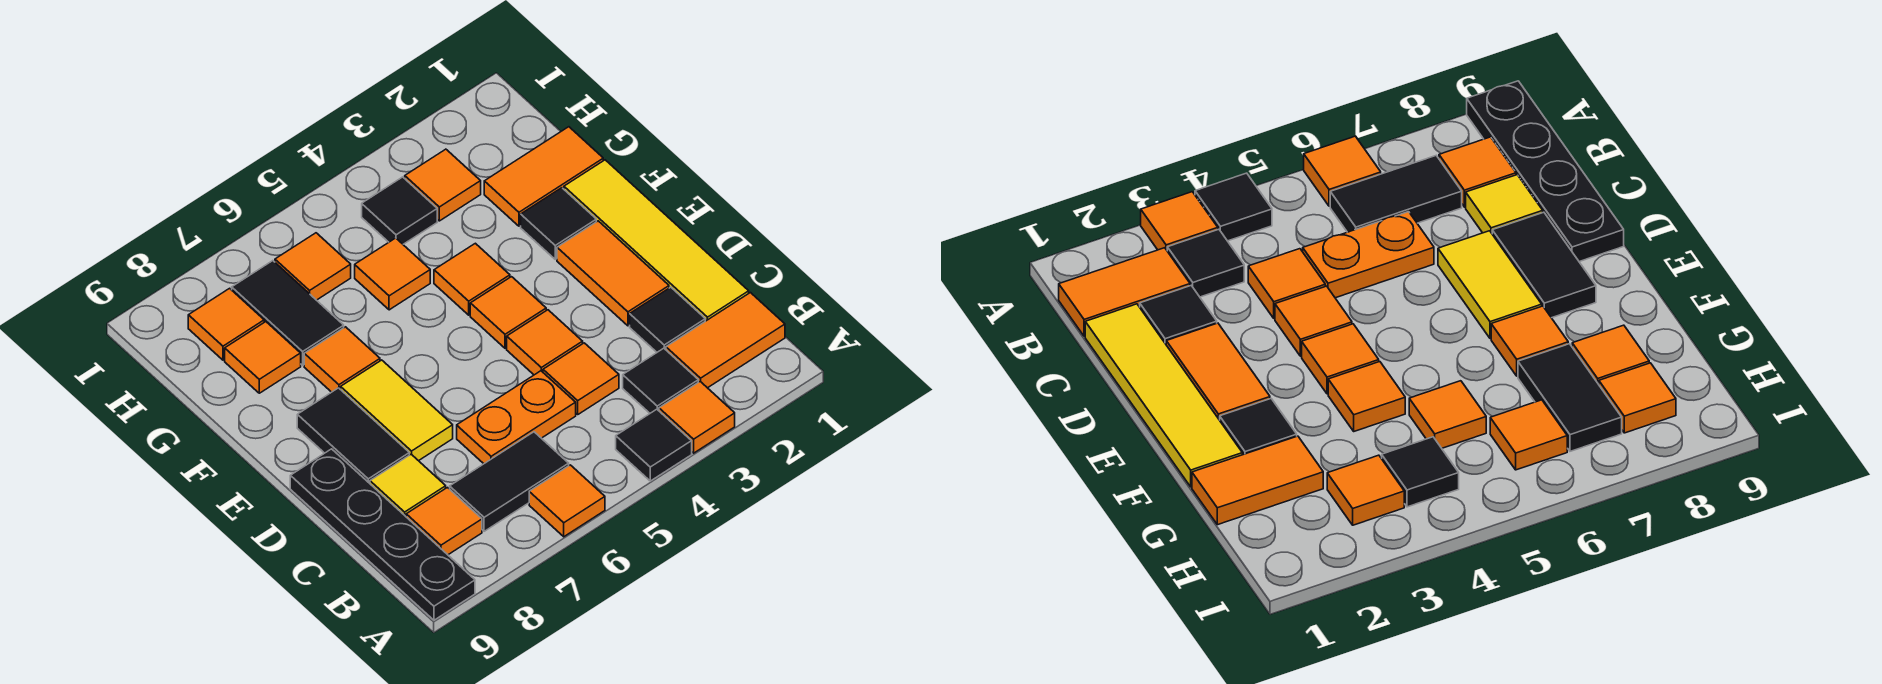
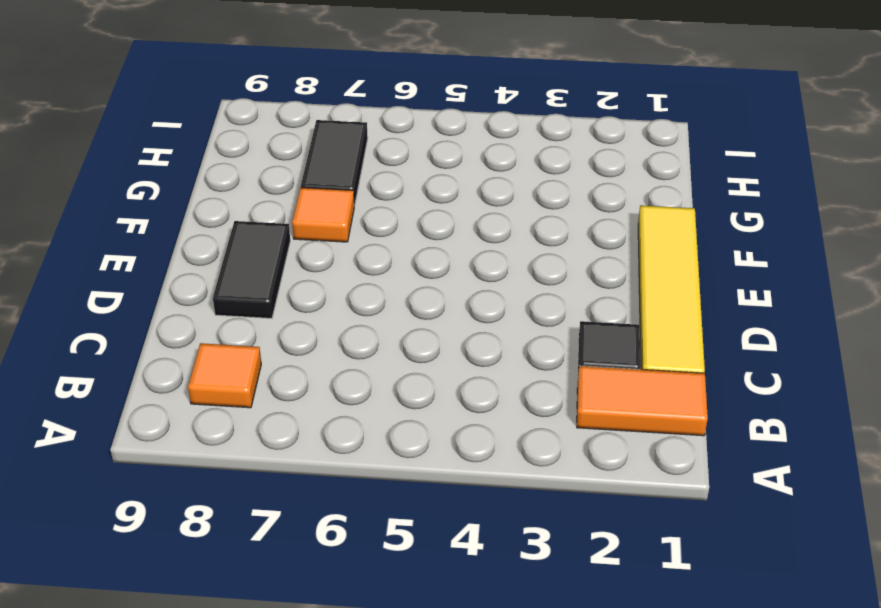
none -> orange 1x1 tile [659,382,735,453]
none -> black 1x1 tile [616,409,692,481]
none -> orange 1x1 tile [529,465,605,537]

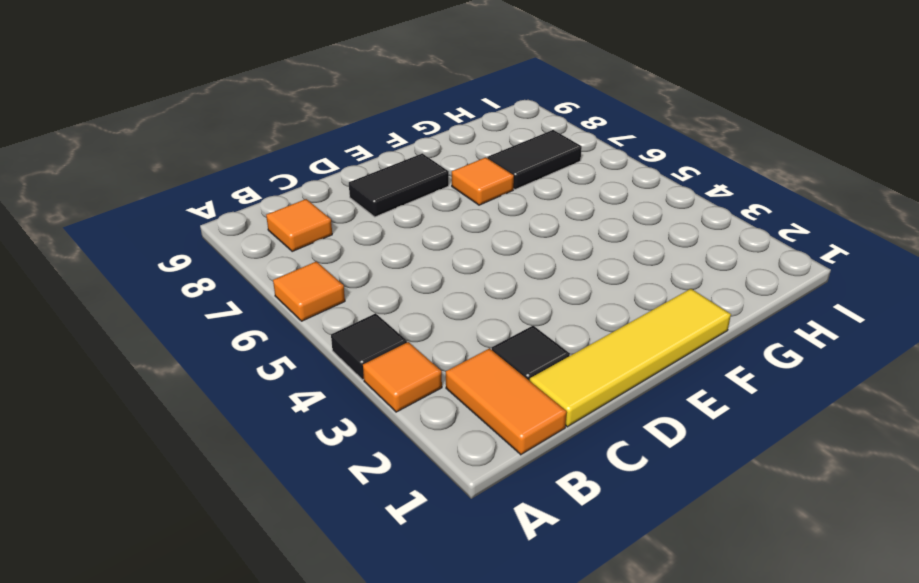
none -> black 1x4 plate [290,449,475,620]
none -> black 1x1 tile [623,348,698,413]
none -> black 1x2 tile [450,432,569,531]

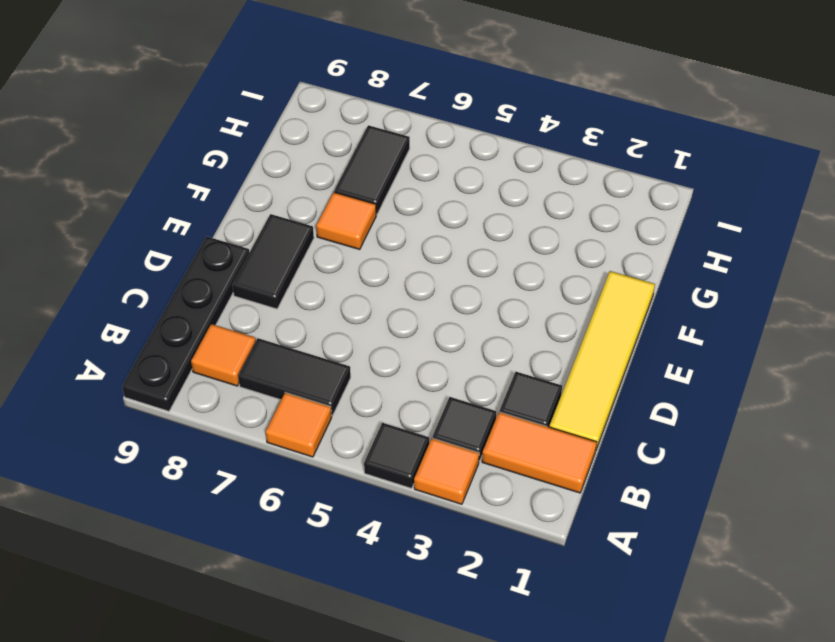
none -> orange 1x1 tile [543,343,619,414]
none -> orange 1x2 plate [457,371,576,464]
none -> yellow 1x1 tile [370,454,446,516]

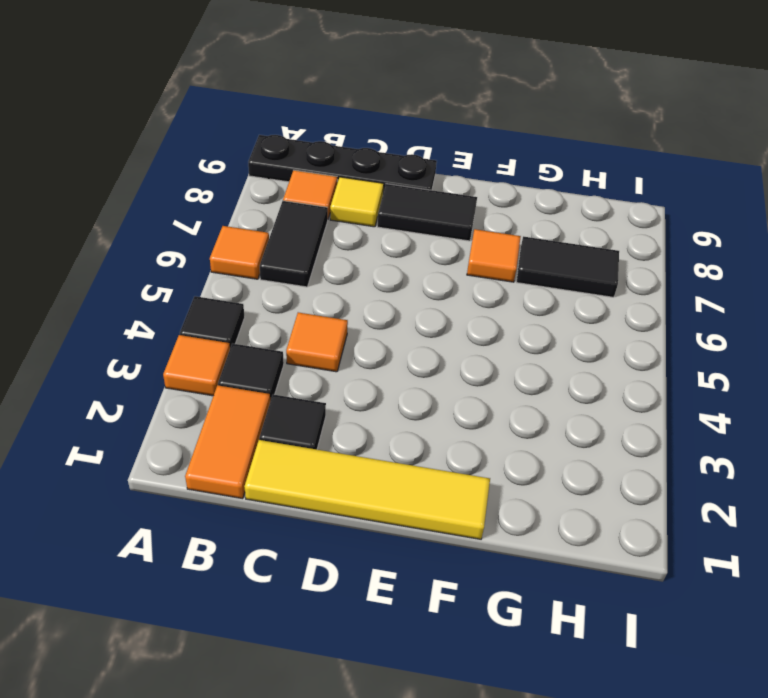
none -> orange 1x2 plate [457,371,576,464]
none -> orange 1x2 tile [557,221,669,326]
none -> orange 1x1 tile [507,310,583,375]

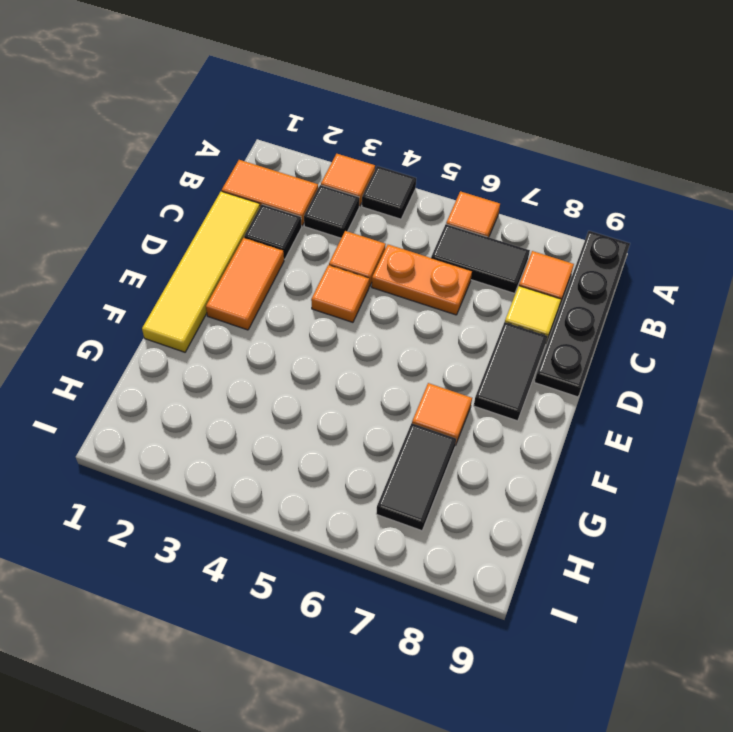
none -> yellow 1x2 tile [341,360,453,461]
none -> orange 1x1 tile [470,277,546,348]
none -> black 1x1 tile [521,188,596,259]

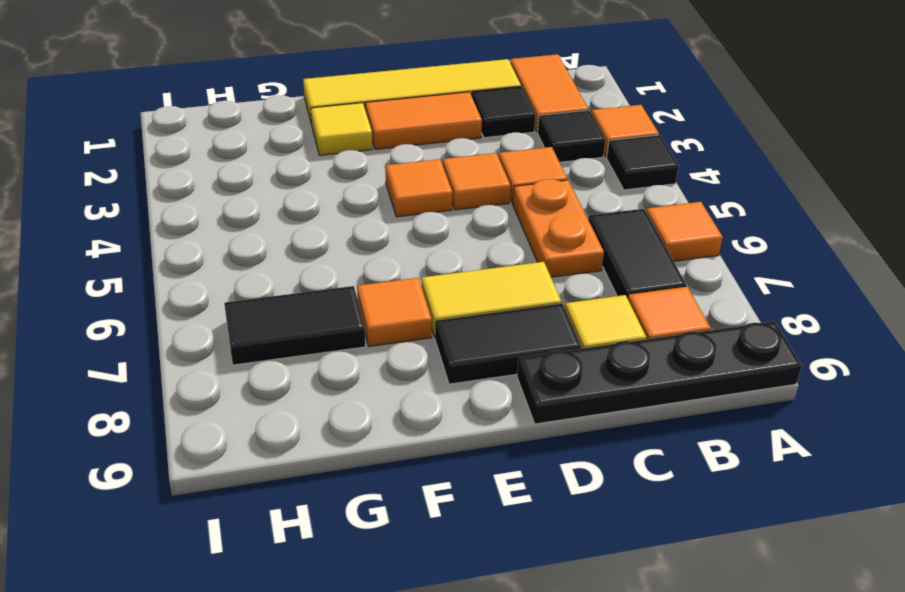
yellow 1x1 tile [311,103,372,155] -> black 1x1 tile [521,188,596,259]
none -> orange 1x1 tile [434,243,510,315]
none -> orange 1x2 tile [484,127,603,226]
none -> orange 1x1 tile [355,238,430,310]

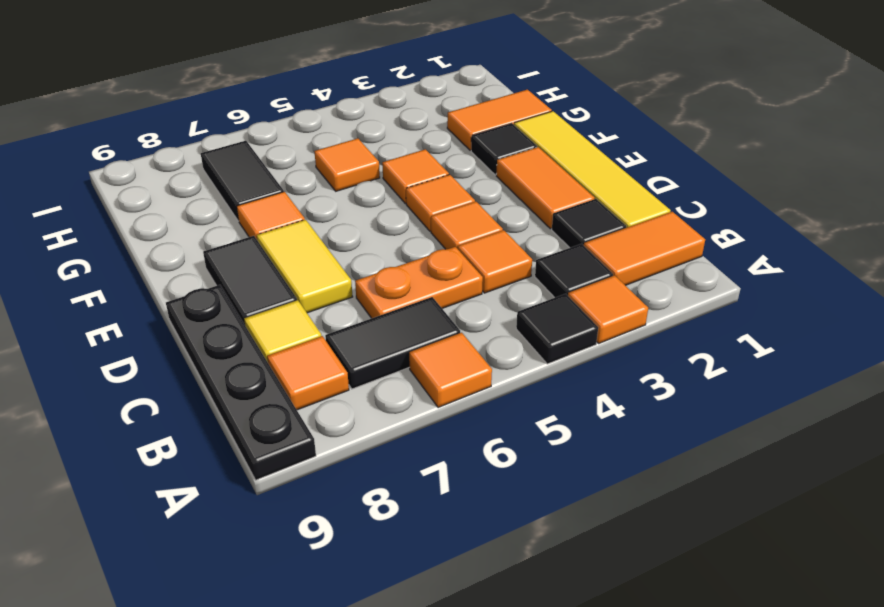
none -> orange 1x1 tile [225,322,301,393]
none -> orange 1x1 tile [405,149,481,221]
none -> black 1x1 tile [362,177,437,244]

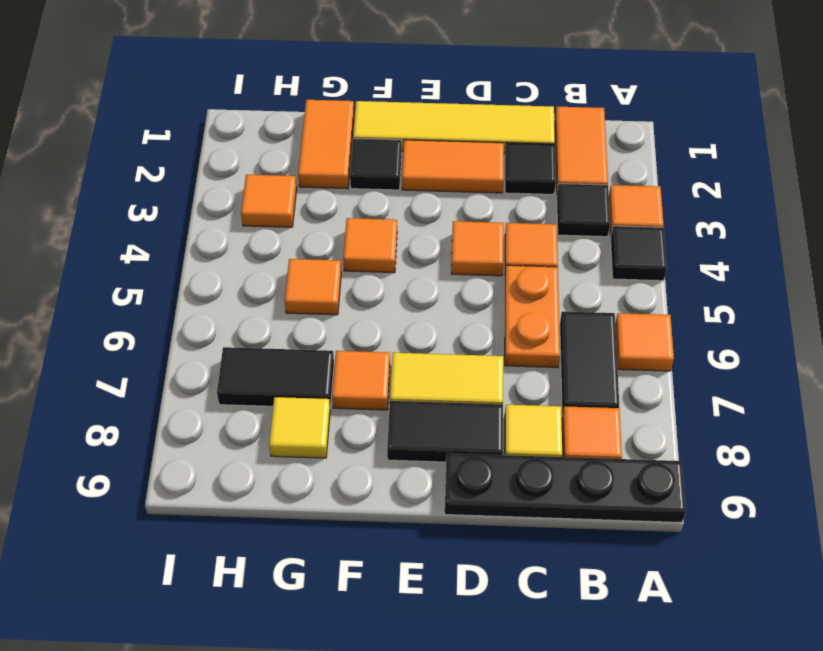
yellow 1x1 tile [269,397,330,458] -> orange 1x1 tile [225,322,301,393]
none -> orange 1x1 tile [470,277,546,348]
none -> black 1x1 tile [362,177,437,244]
none -> orange 1x1 tile [275,233,351,300]

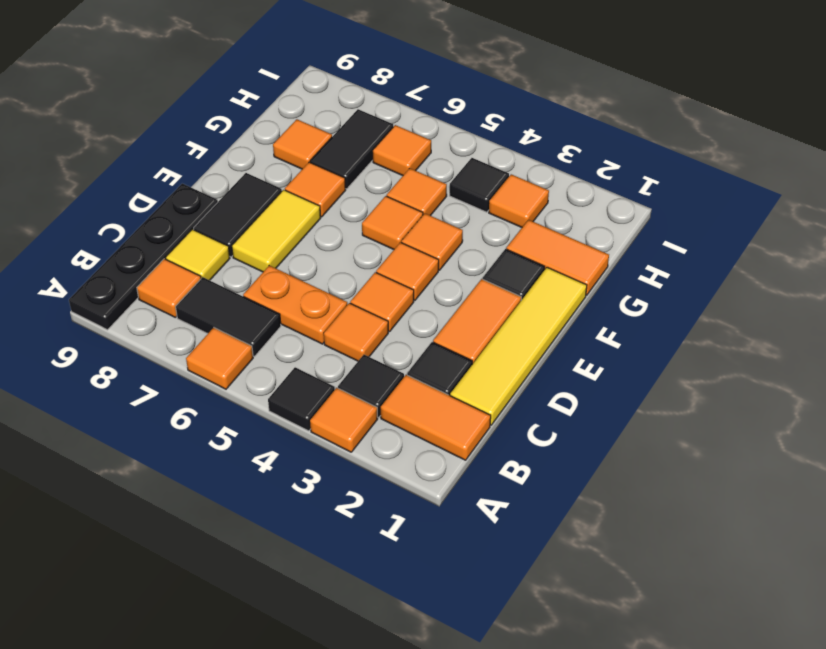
orange 1x1 tile [362,196,423,249] -> orange 1x1 tile moved to [188,288,264,360]

